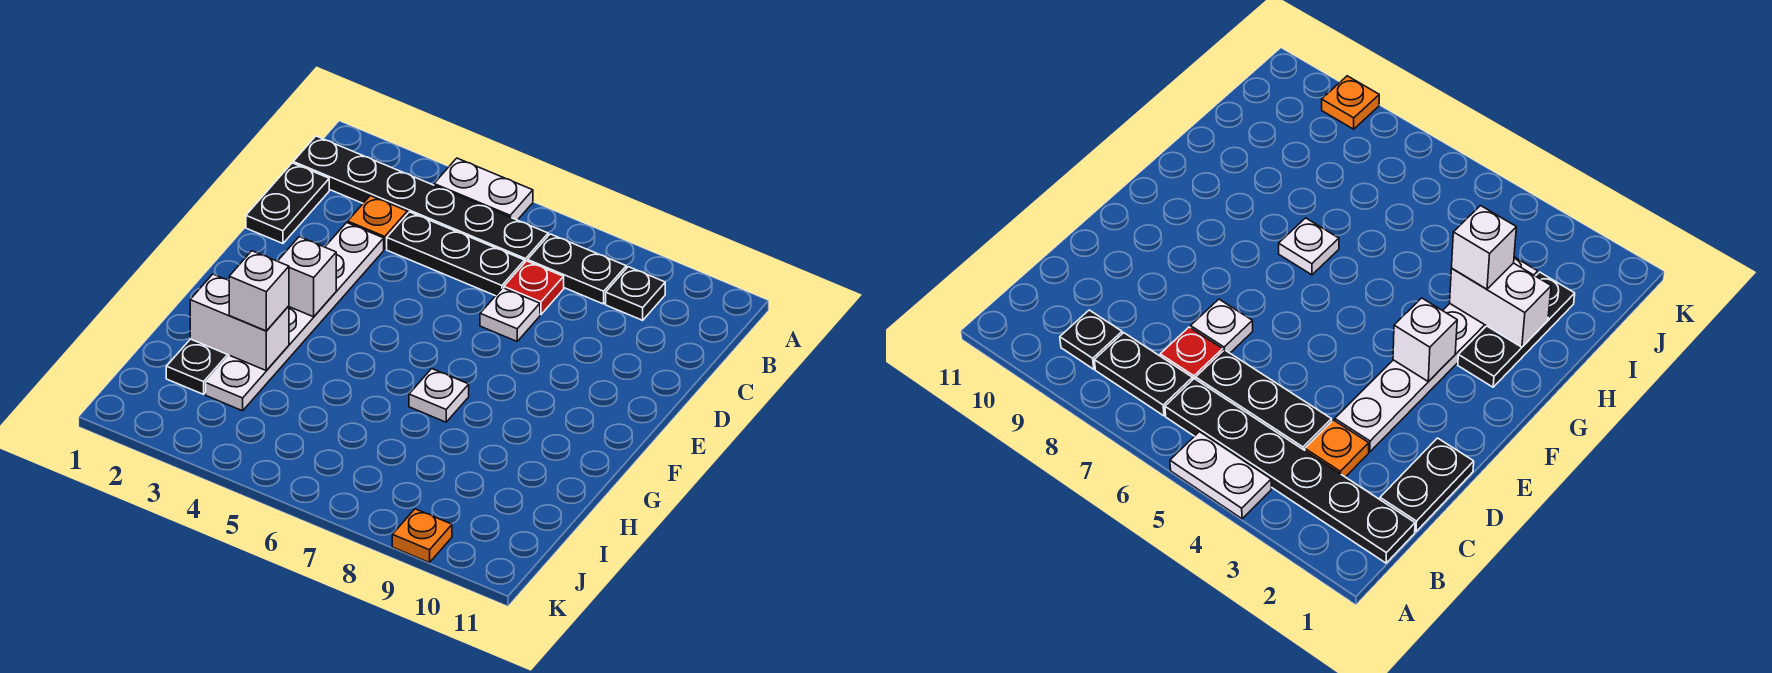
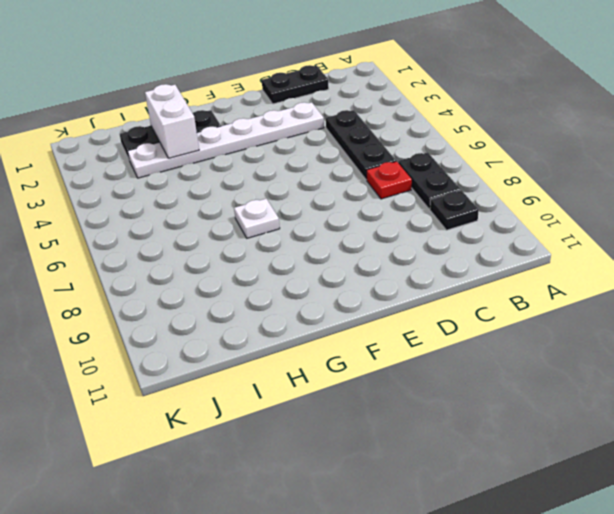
none -> white 1x2 plate [434,158,533,220]
none -> black 1x6 plate [293,136,548,262]
none -> orange 1x1 plate [348,196,407,249]

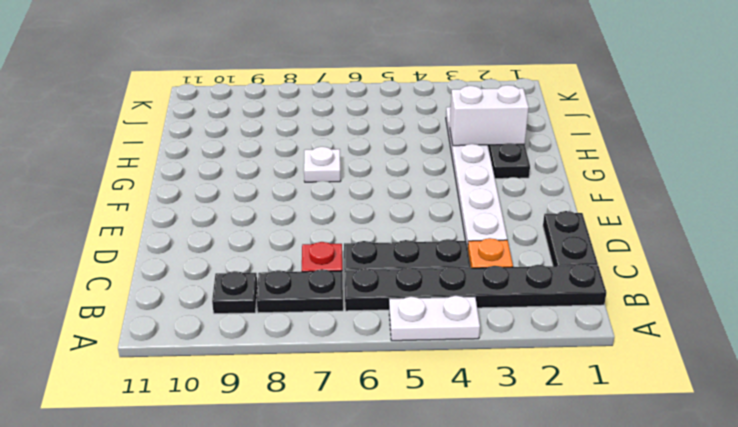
none -> white 1x1 plate [480,288,540,341]
none -> orange 1x1 plate [392,509,452,563]
none -> white 1x1 brick [278,237,336,317]

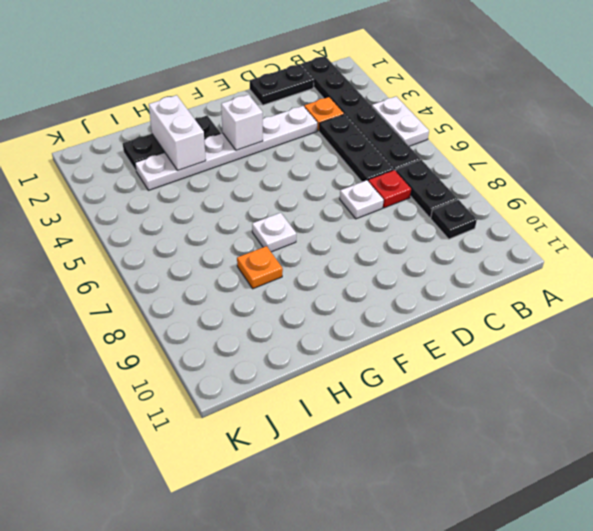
orange 1x1 plate [237,246,283,289] -> orange 1x1 plate moved to [392,509,452,563]
none -> white 1x1 brick [229,251,289,331]

